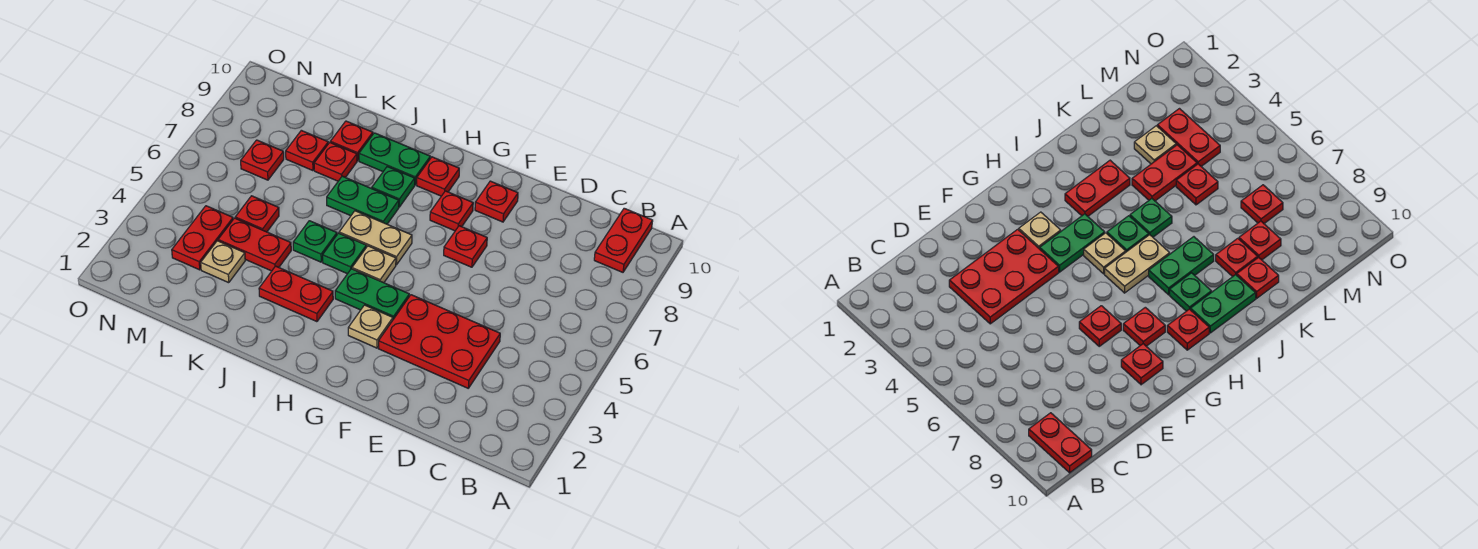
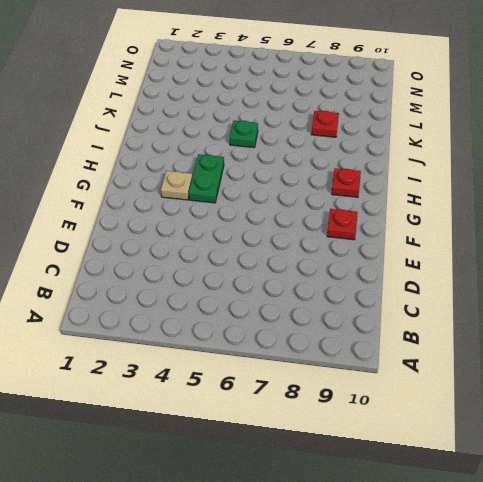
none -> red 1x2 plate [594,208,653,272]
none -> red 2x3 plate [378,295,500,388]
none -> red 1x1 plate [444,226,487,267]

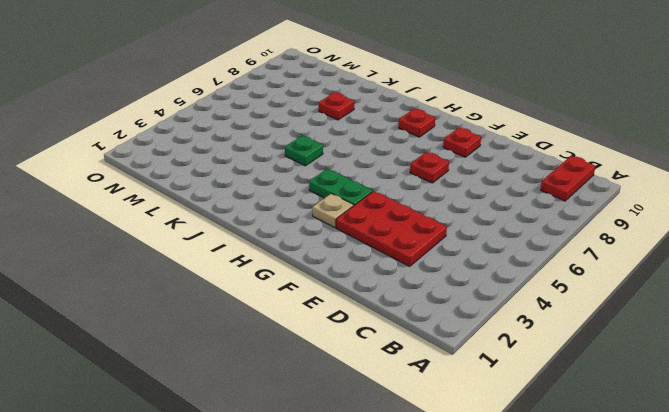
none -> red 1x1 plate [430,191,473,231]
none -> tan 1x1 plate [352,246,396,283]
none -> tan 1x2 plate [339,211,412,265]

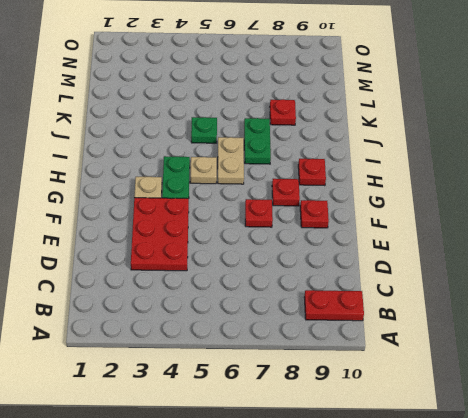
none -> red 1x2 plate [259,266,333,322]
none -> green 1x1 plate [323,233,366,274]
none -> green 1x1 plate [372,167,415,207]

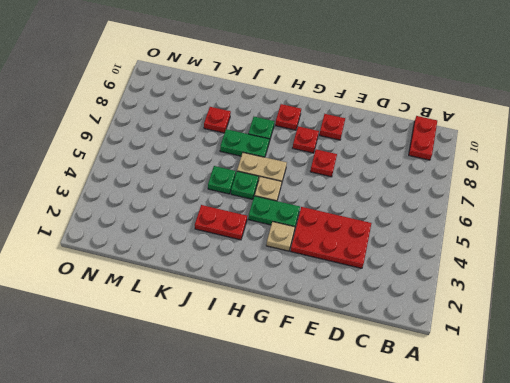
none -> green 1x2 plate [359,133,430,185]
none -> red 1x2 plate [218,218,291,271]
none -> red 1x1 plate [330,121,373,161]

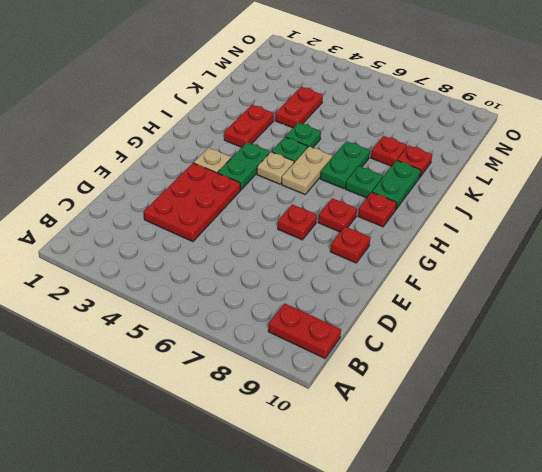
none -> tan 1x1 plate [201,241,245,283]
none -> red 1x1 plate [235,196,279,232]
none -> red 1x1 plate [286,130,328,171]

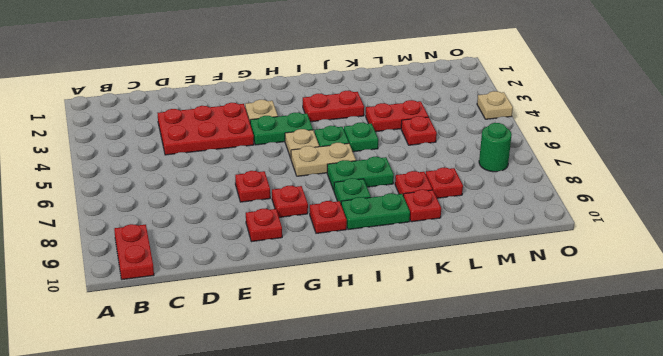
green 1x1 round brick [479,123,512,172] -> none
tan 1x1 plate [477,91,513,119] -> tan 1x1 plate moved to [201,241,245,283]
none -> red 1x2 plate [172,206,233,270]
none -> red 1x1 plate [241,140,284,180]

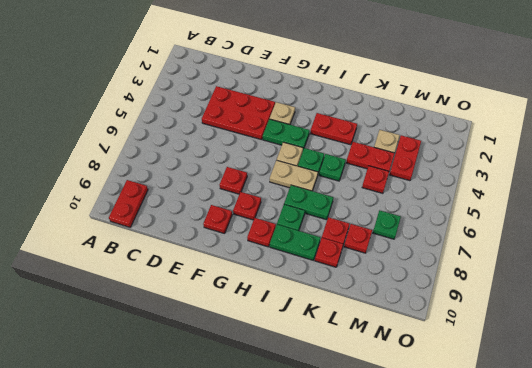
green 1x1 plate [373,210,401,239] -> red 1x1 plate [241,140,284,180]

